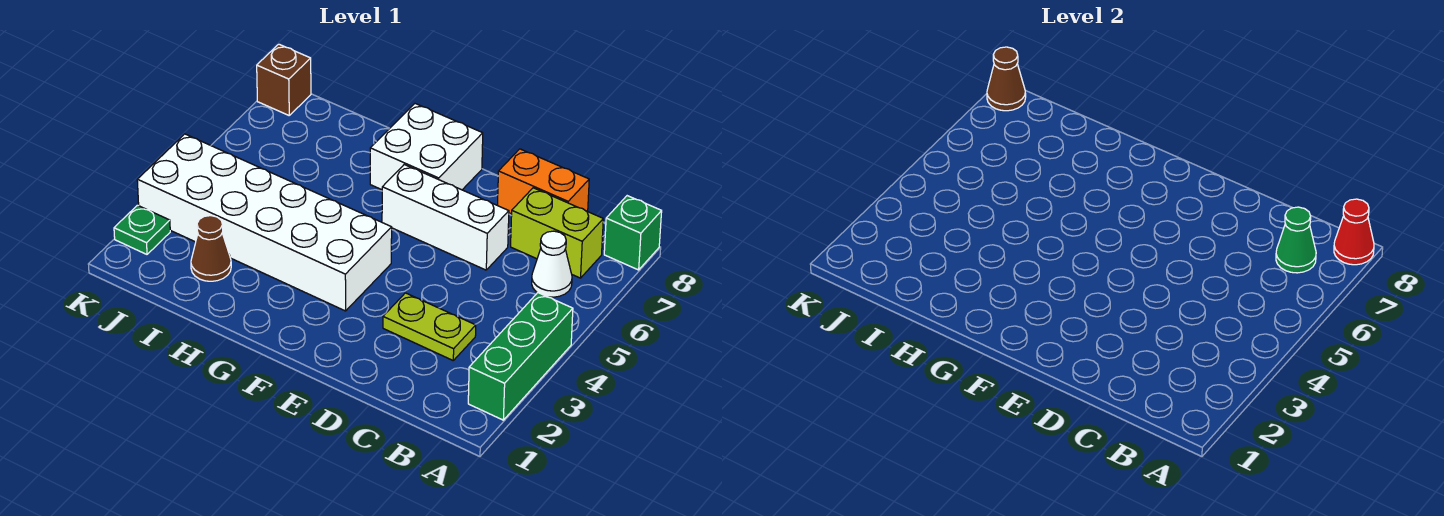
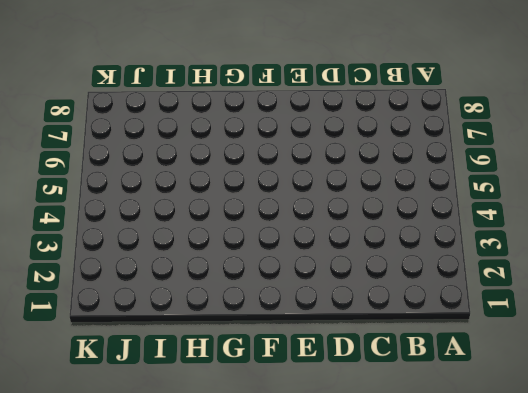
none -> green 1x3 brick [468,293,573,420]
none -> green 1x1 brick [604,196,662,270]
none -> white 1x1 cone [532,231,572,297]

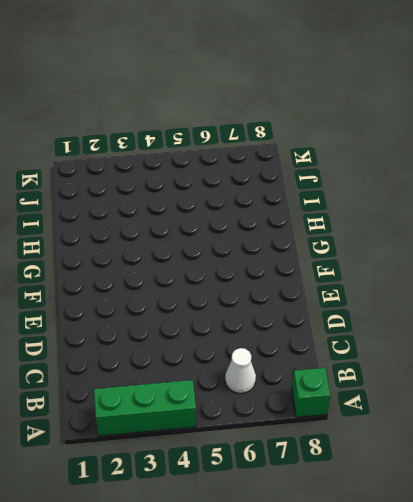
none -> lime 1x2 brick [511,188,603,278]
none -> lime 1x2 plate [383,293,476,360]
none -> orange 1x2 brick [498,149,589,214]

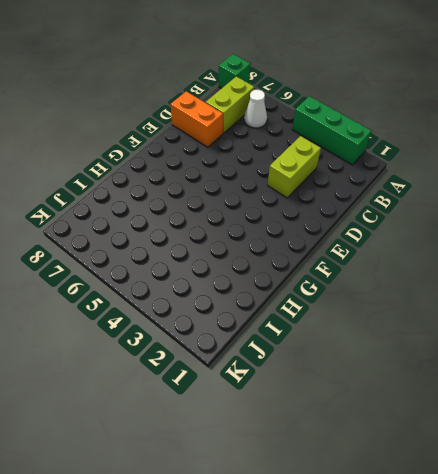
lime 1x2 brick [268,136,321,198] -> lime 1x2 plate [383,293,476,360]
orange 1x2 brick [171,91,223,147] -> orange 1x2 brick turned to [498,149,589,214]
none -> white 1x3 brick [382,165,509,270]
none -> white 2x6 brick [137,134,392,311]
none -> white 2x2 brick [370,104,483,190]

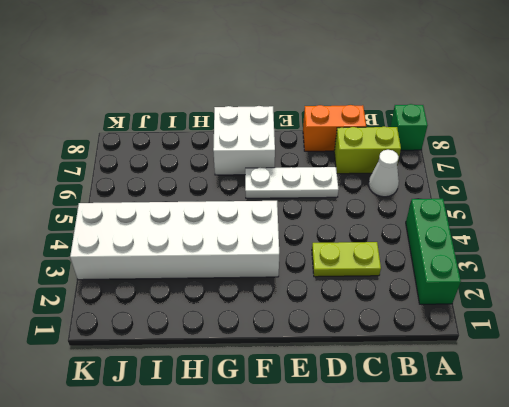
white 1x3 plate [245,167,338,198] -> white 1x3 brick [382,165,509,270]
none -> brown 1x1 cone [191,216,231,281]
none -> green 1x1 plate [114,205,170,254]
none -> brown 1x1 brick [257,44,311,115]

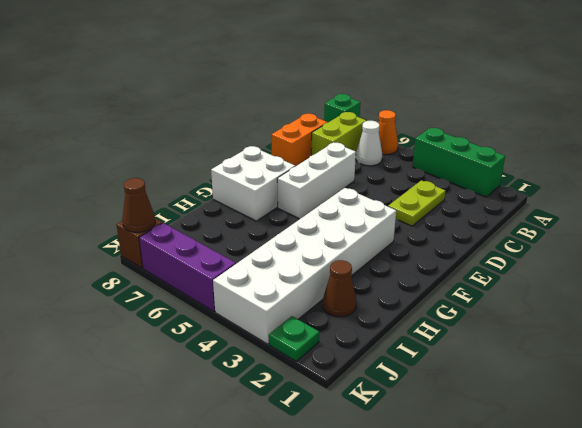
orange 1x1 cone [378,110,398,155] -> none
purple 1x3 brick [139,223,236,312] -> none
none -> red 1x1 cone [1334,199,1374,265]
none -> green 1x1 cone [1276,207,1316,273]

